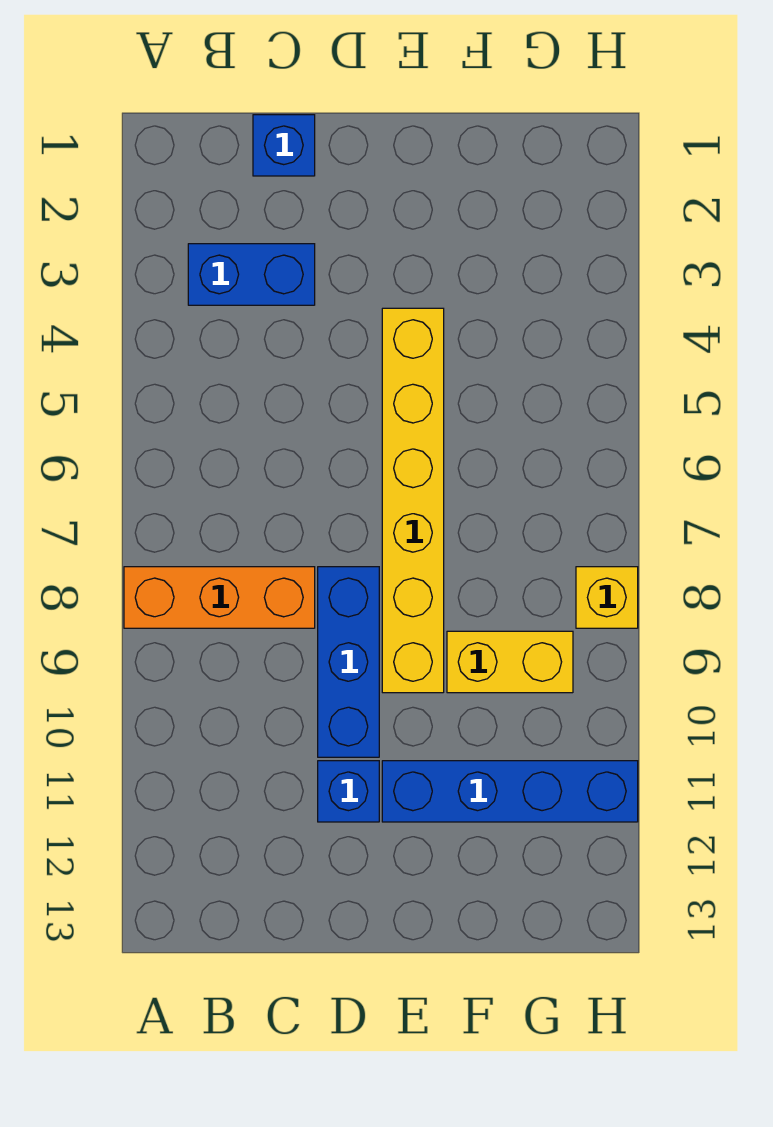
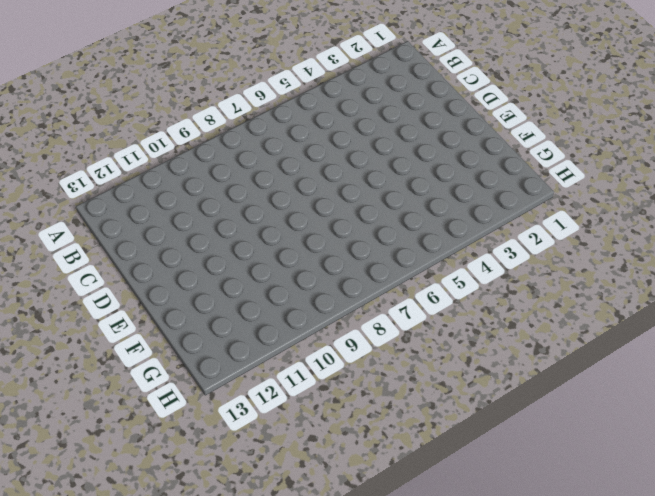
none -> orange 1x3 brick [124,567,315,628]
none -> blue 1x2 brick [188,244,315,305]

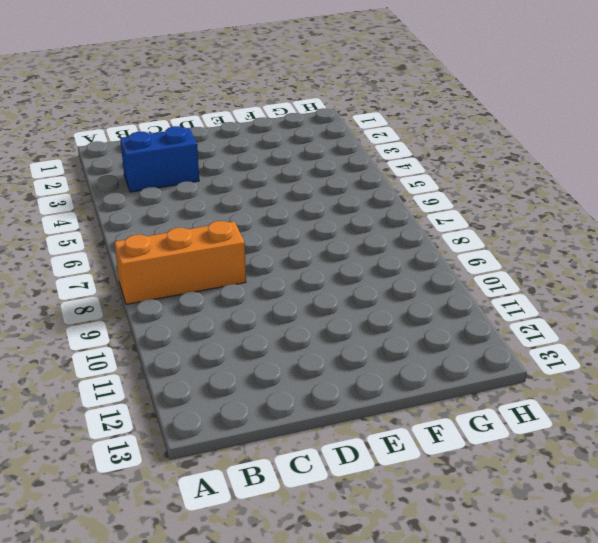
none -> blue 1x1 brick [253,115,315,176]
none -> blue 1x3 brick [318,567,379,757]

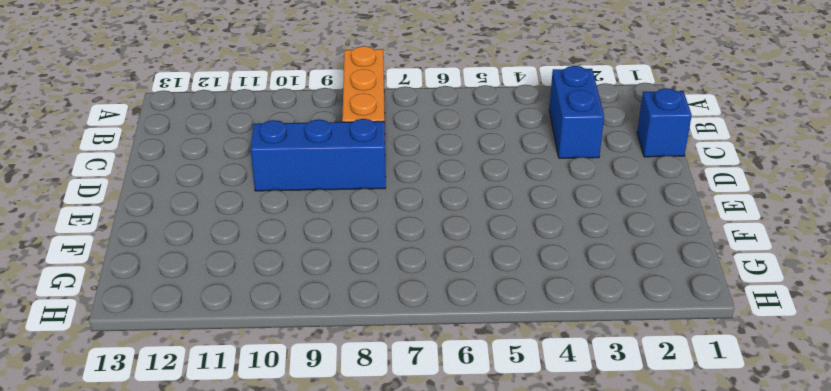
none -> blue 1x1 brick [318,761,379,822]
none -> yellow 1x6 brick [382,308,444,693]

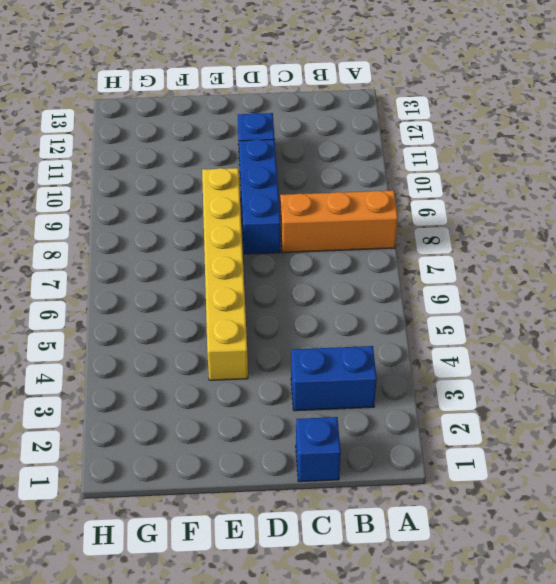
none -> blue 1x4 brick [382,761,638,822]
none -> yellow 1x2 brick [447,631,573,693]

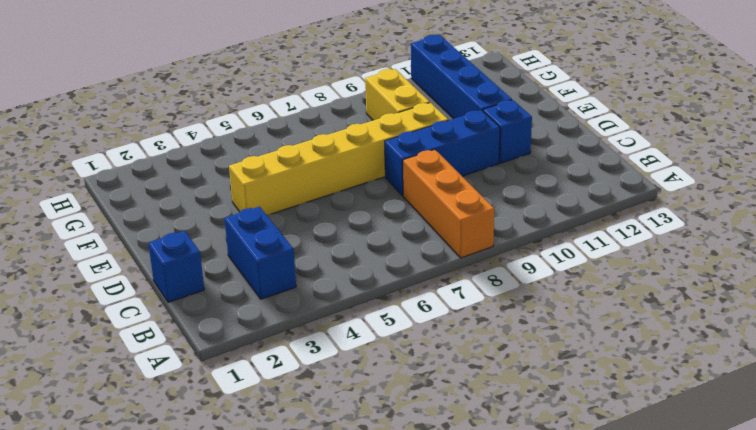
none -> yellow 1x1 brick [576,567,638,628]

